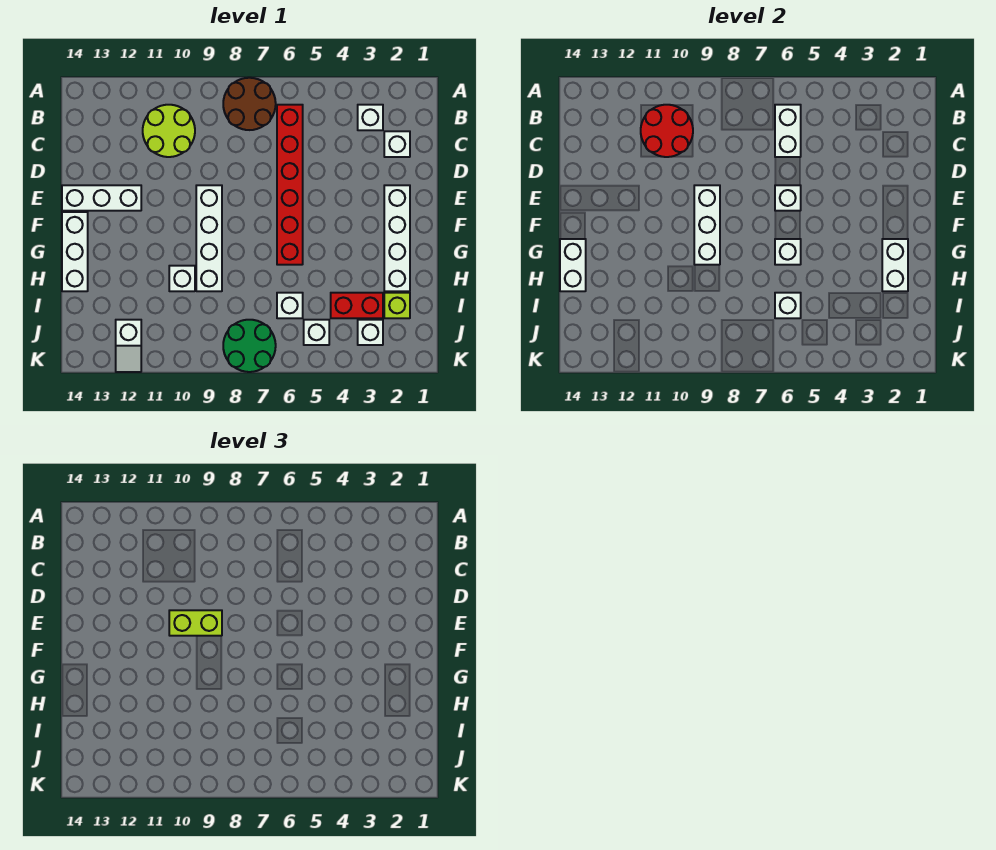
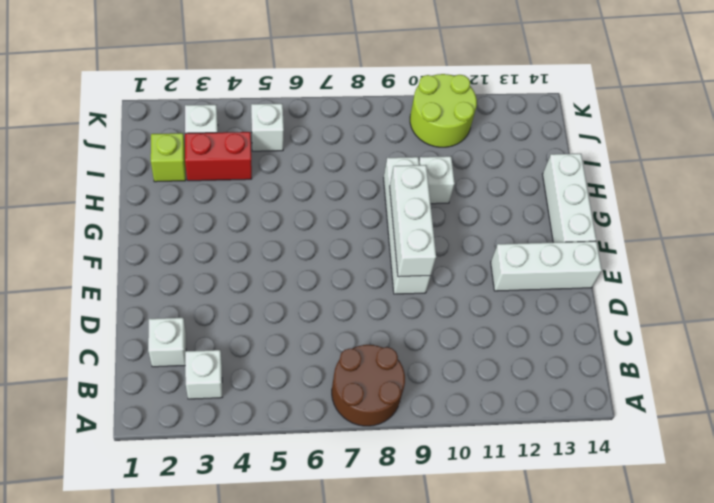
lime 2x2 round brick [410,74,477,147] -> lime 2x2 round brick moved to [143,105,195,157]
none -> red 1x6 brick [277,105,303,265]
none -> white 1x4 brick [384,185,410,291]
none -> white 1x1 brick [277,293,303,318]

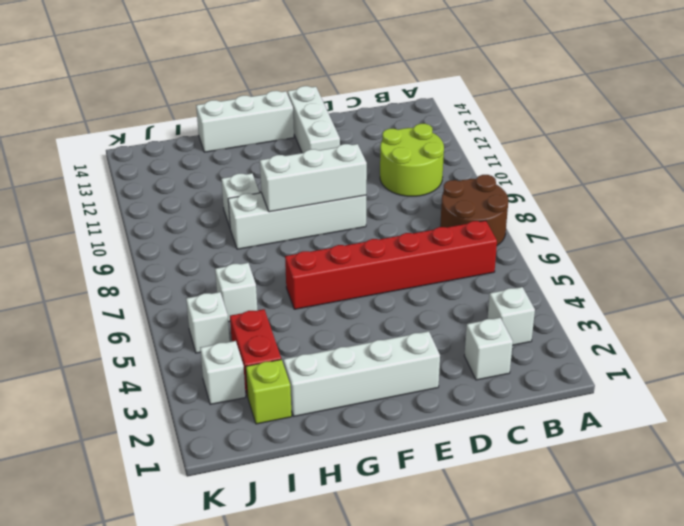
none -> green 2x2 round brick [223,320,276,372]
none -> white 1x2 slope [116,320,141,372]
none -> white 1x2 brick [775,105,801,157]

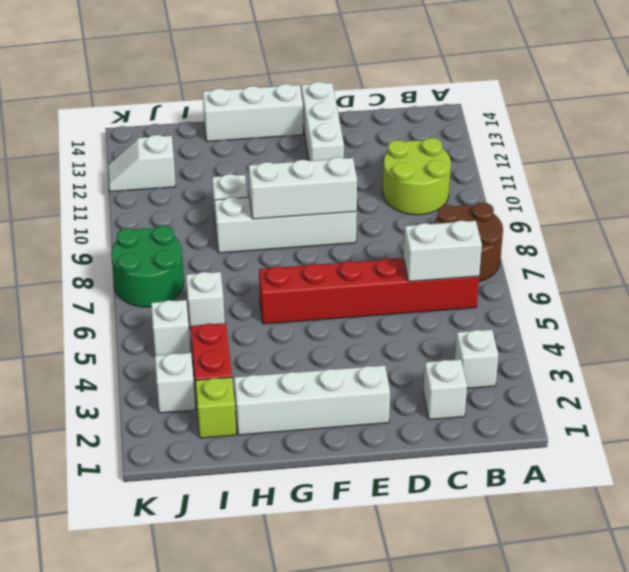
none -> red 2x2 round brick [641,105,693,157]
none -> white 1x1 brick [775,185,801,211]
none -> white 1x2 brick [882,239,908,291]

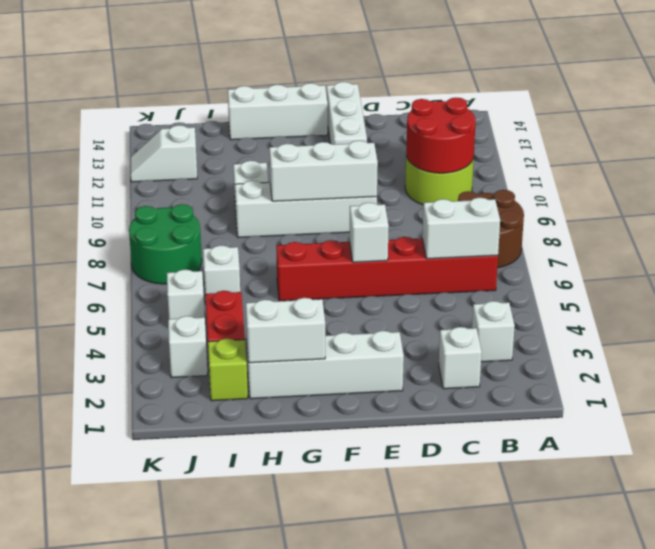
none -> white 1x1 brick [775,239,801,265]
none -> white 1x2 brick [560,239,586,291]
none -> white 1x1 brick [775,293,801,318]

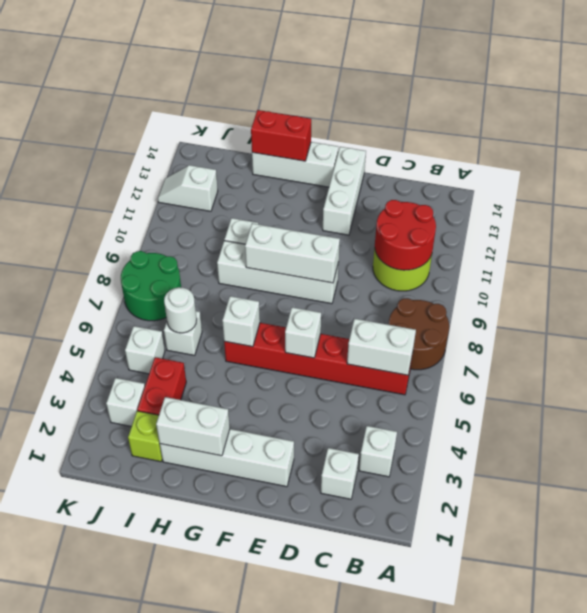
red 1x2 brick [251,110,311,161] -> white 1x2 brick [560,239,586,291]
white 1x1 round brick [164,287,197,333] -> white 1x1 brick [775,293,801,318]
none -> lime 1x2 brick [169,610,222,636]

